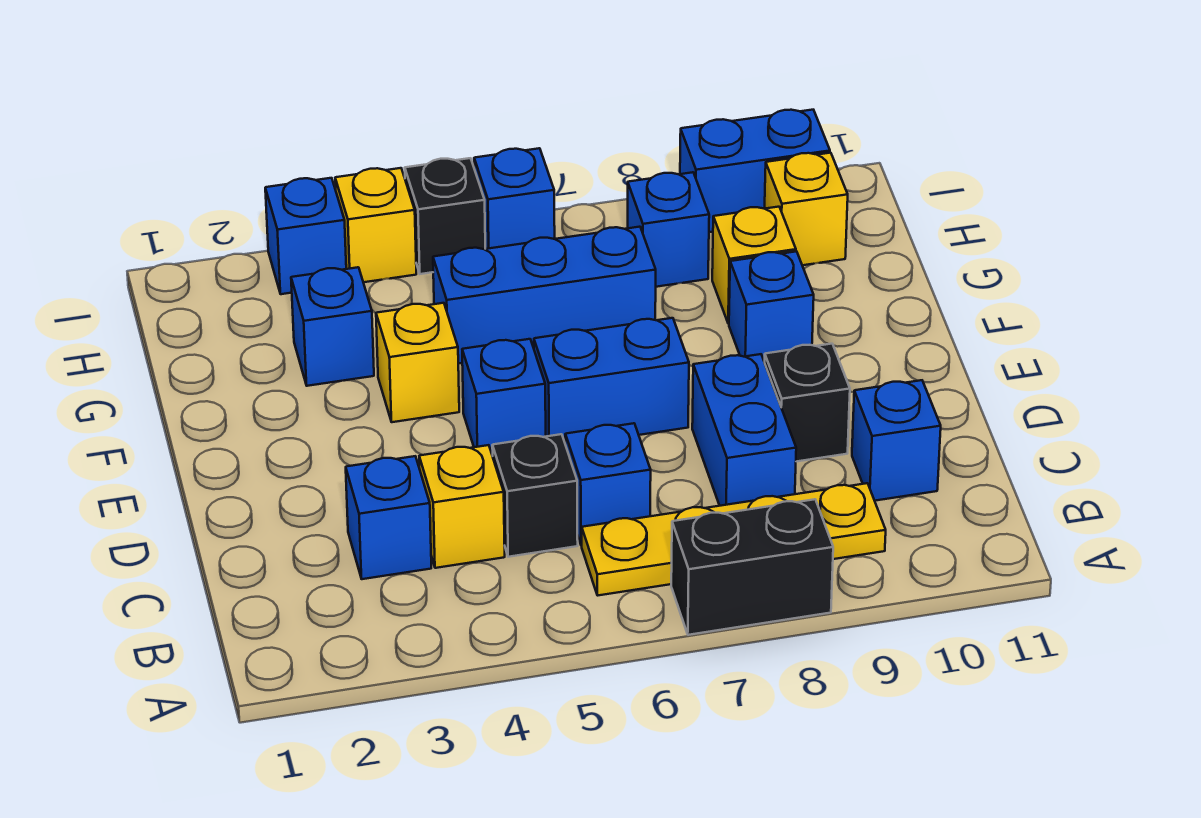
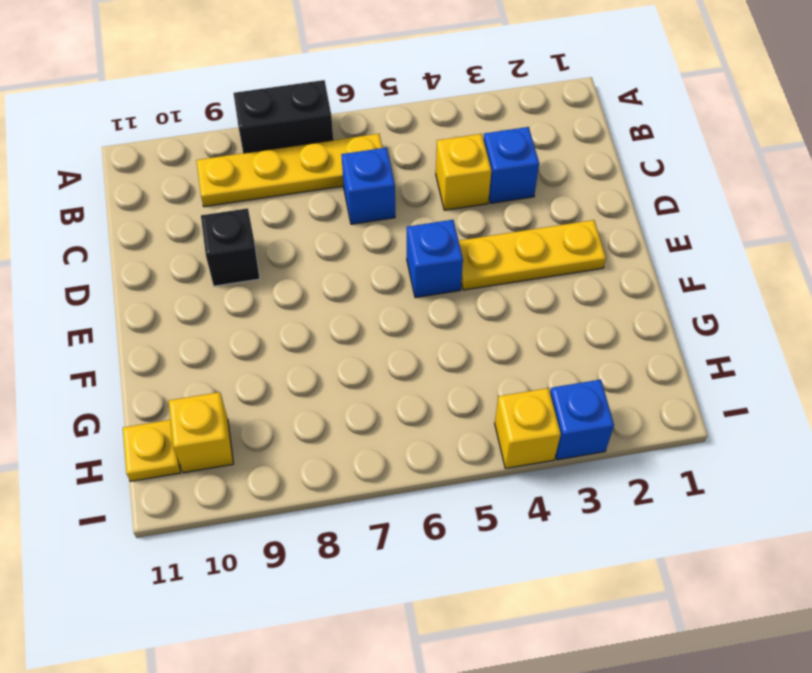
yellow 1x3 plate [459,220,606,290] -> none
yellow 1x1 plate [123,420,181,481] -> none
none -> black 1x1 brick [492,434,578,557]
none -> blue 1x2 brick [692,354,796,506]
none -> blue 1x1 brick [852,380,941,501]

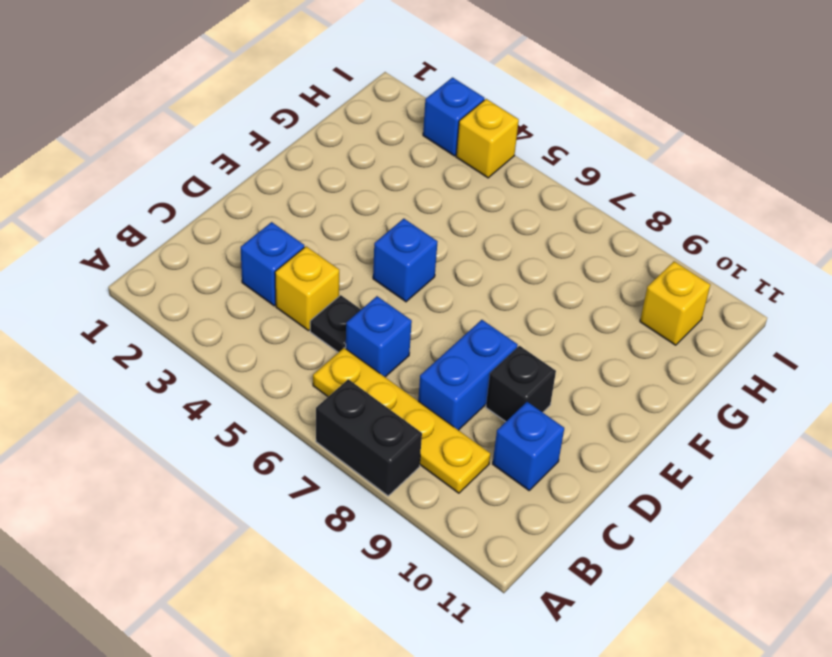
black 1x1 plate [310,295,361,353] -> black 1x1 brick [492,434,578,557]
none -> blue 1x2 brick [534,318,689,442]
none -> yellow 1x1 brick [376,303,459,422]
none -> blue 1x1 brick [729,251,814,362]

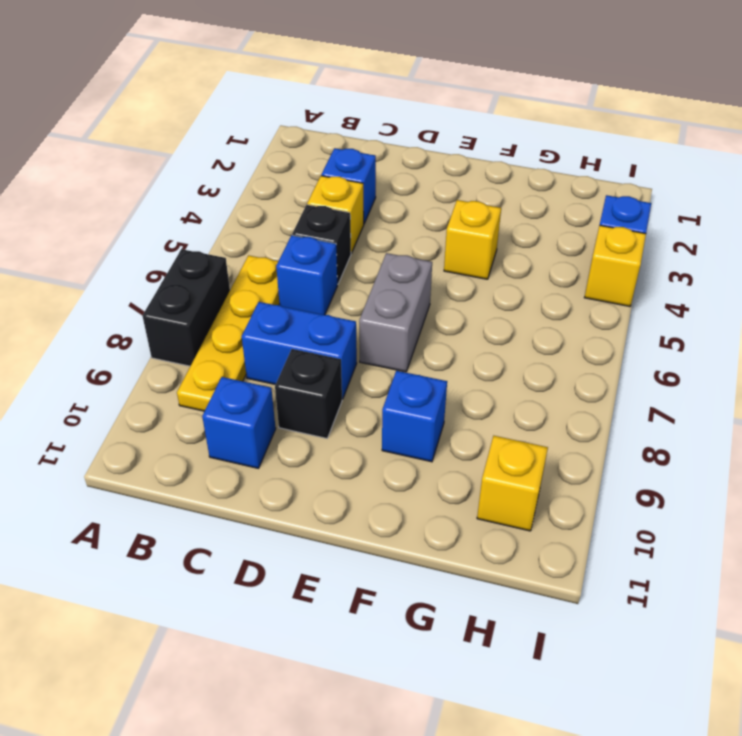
grey 1x2 brick [359,253,432,372] -> blue 1x2 brick [534,318,689,442]
none -> blue 1x1 brick [462,339,546,456]
none -> blue 1x1 brick [291,267,374,386]
none -> blue 1x3 brick [433,227,656,364]

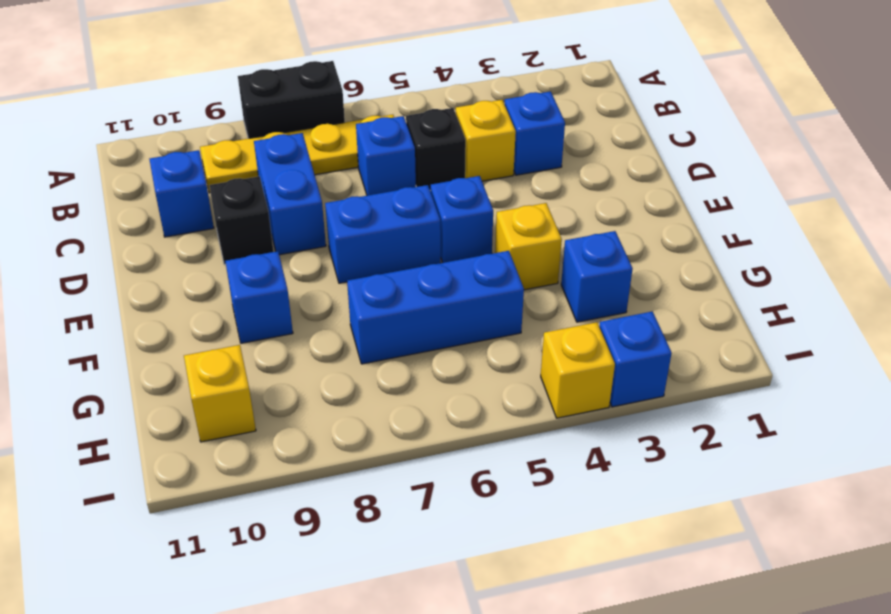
none -> yellow 1x1 brick [712,207,796,324]
none -> blue 1x1 brick [628,172,709,287]
none -> black 1x1 brick [405,158,485,274]

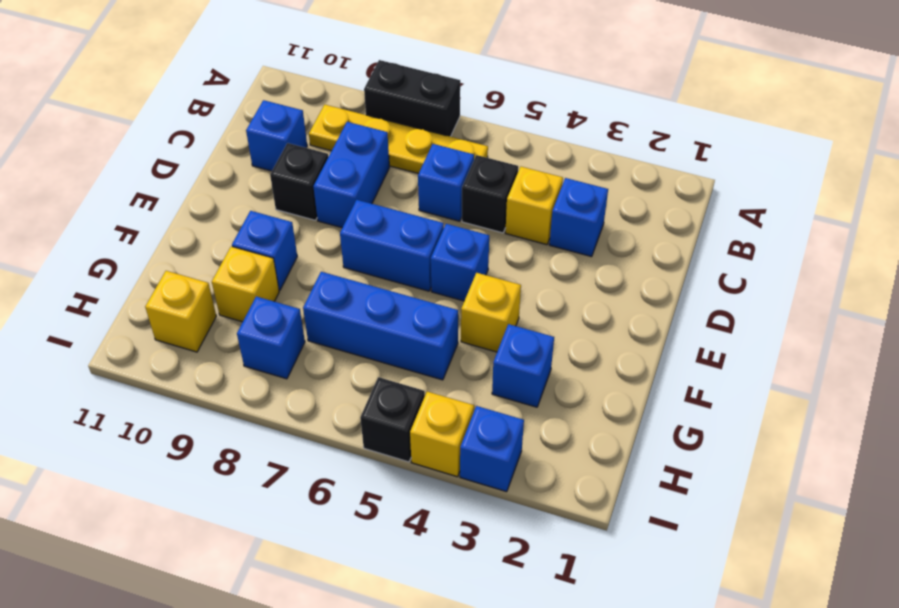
none -> blue 1x1 brick [474,148,555,249]
none -> blue 1x2 brick [680,110,830,232]

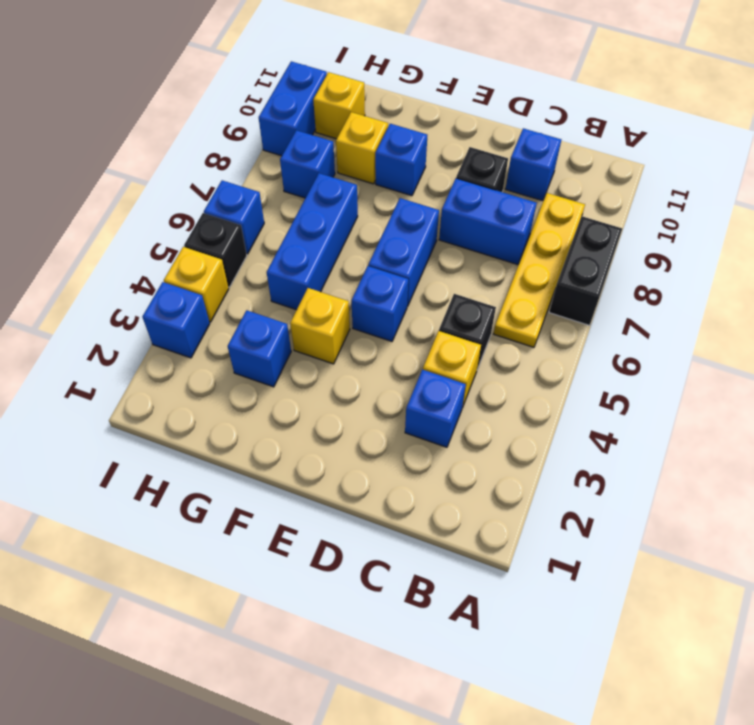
none -> blue 1x1 brick [565,423,651,546]

